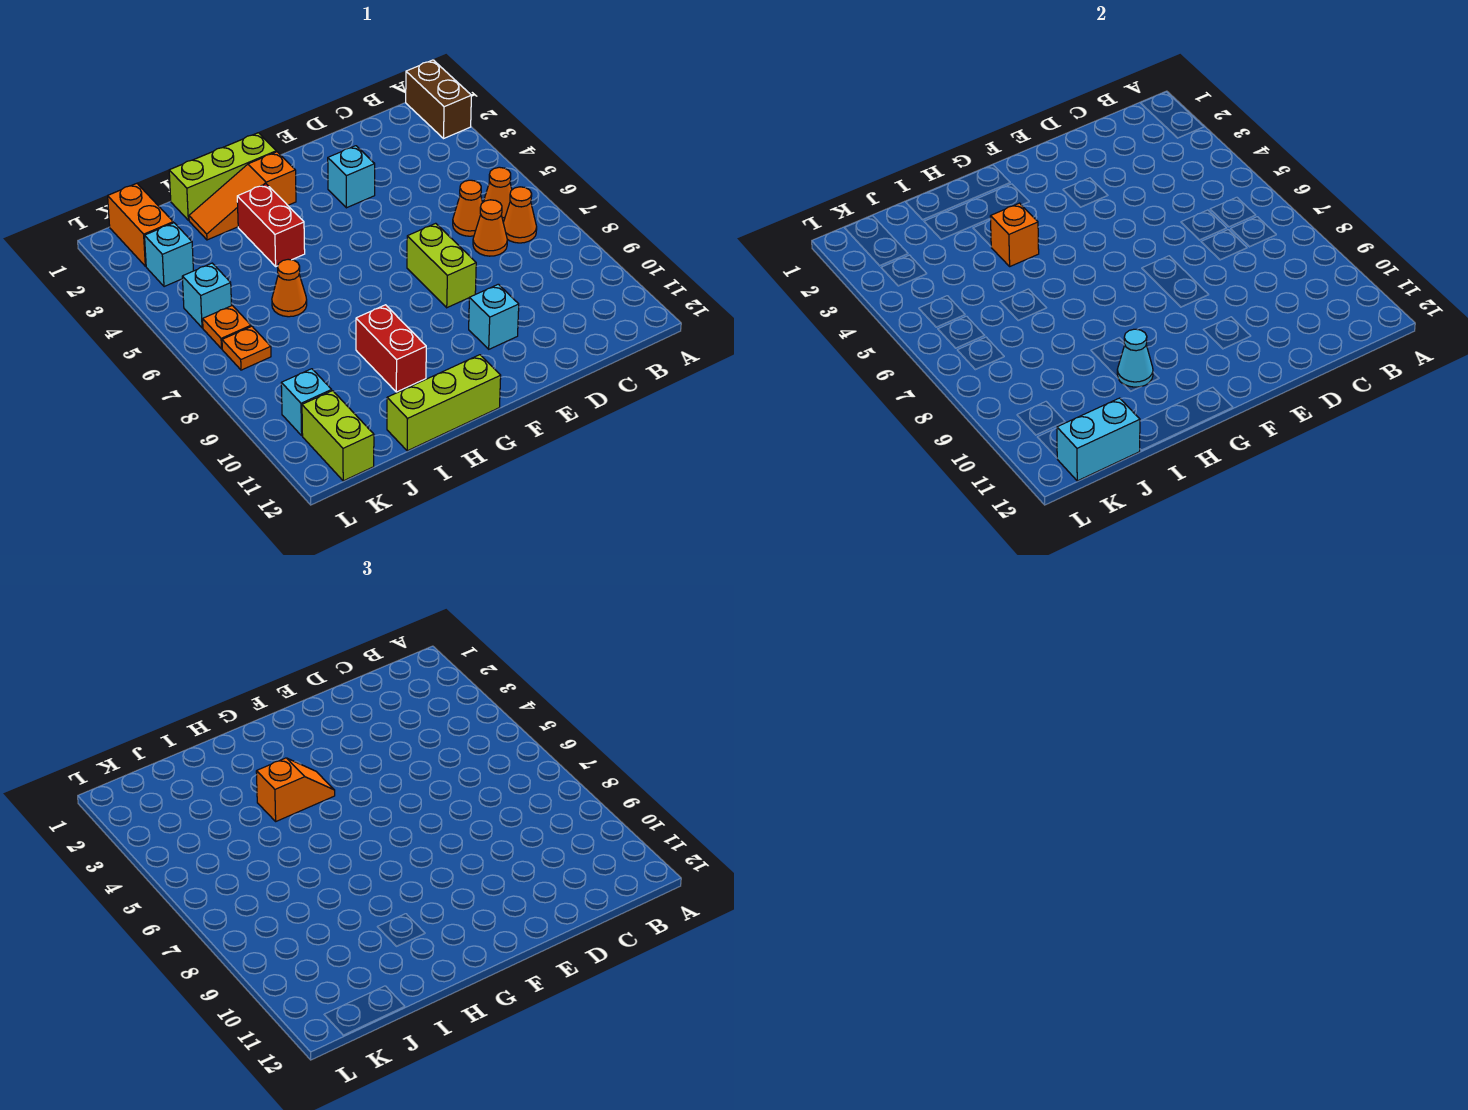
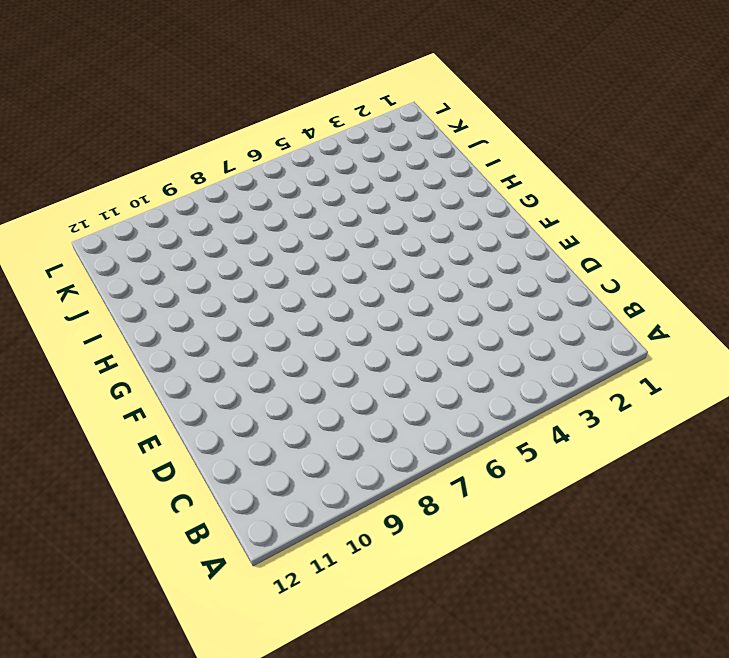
none -> brown 1x2 brick [406,60,471,138]
none -> orange 1x1 cone [484,167,512,222]
none -> orange 1x1 cone [503,187,537,243]

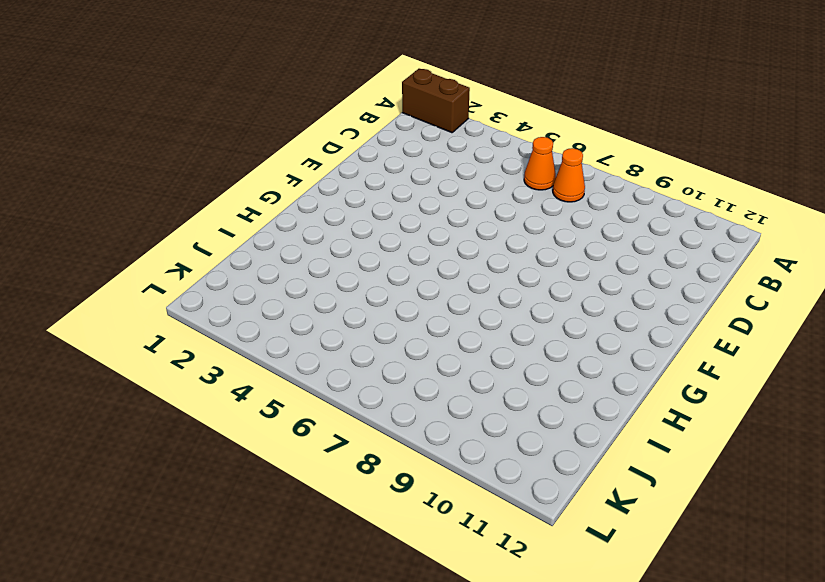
none -> orange 1x1 cone [453,180,483,236]
none -> orange 1x1 cone [473,200,507,256]
none -> cyan 1x1 brick [328,146,375,208]

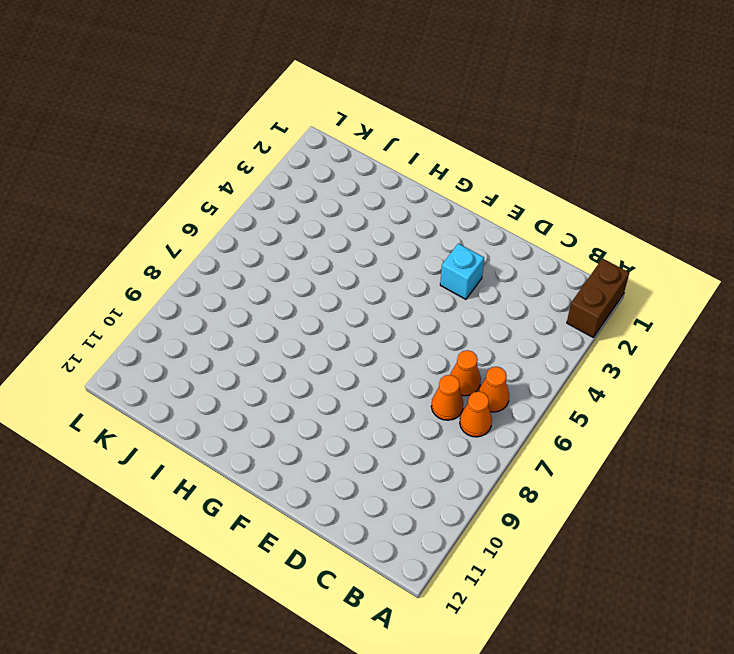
none -> lime 1x2 brick [407,223,476,308]
none -> cyan 1x1 brick [469,284,519,349]
none -> lime 1x3 brick [169,133,276,220]

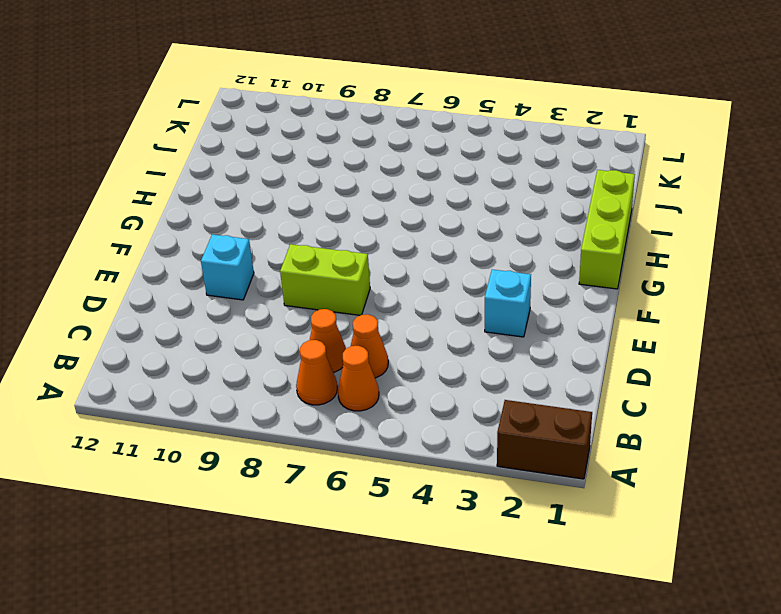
none -> orange 1x3 slope [189,152,296,240]
none -> lime 1x3 brick [387,355,501,451]
none -> red 1x2 brick [237,184,305,266]

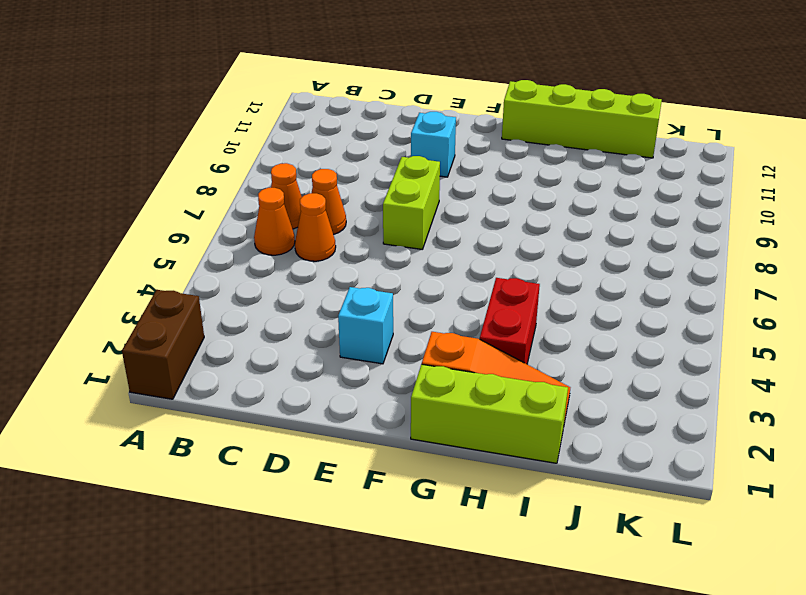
lime 1x4 brick [502,80,662,158] -> lime 1x3 brick [387,355,501,451]
none -> red 1x2 brick [356,305,426,392]
none -> orange 1x1 cone [272,259,307,317]
none -> orange 1x2 brick [108,184,173,266]

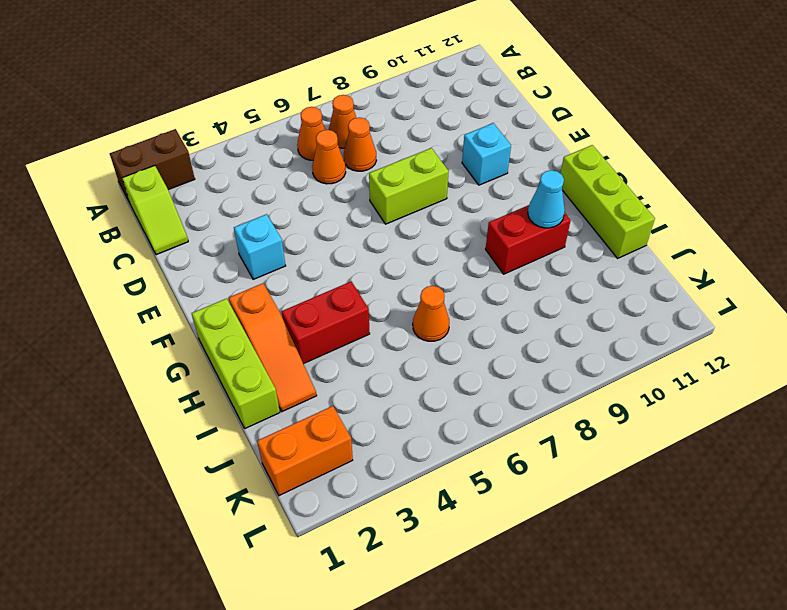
lime 1x2 slope [122,166,188,255] -> none
none -> cyan 1x1 brick [145,223,193,287]
none -> cyan 1x1 brick [182,263,232,328]
none -> orange 1x1 plate [203,306,251,349]

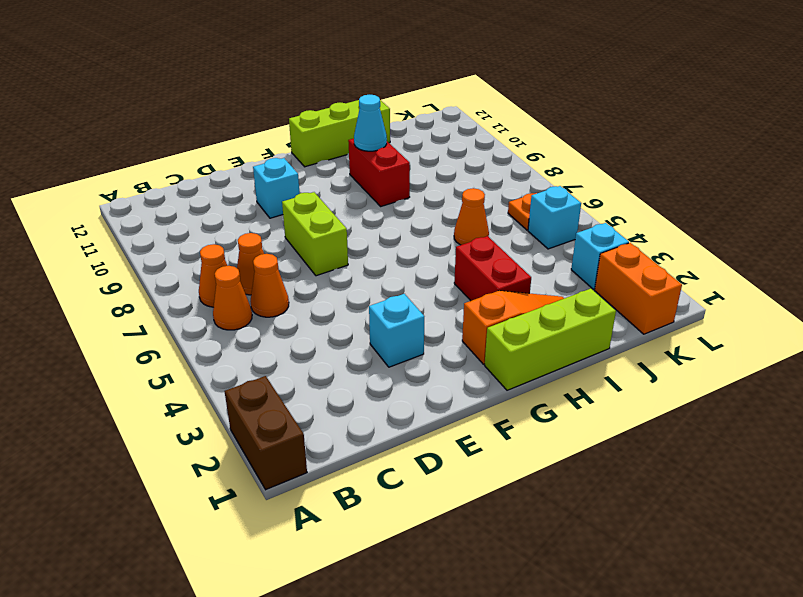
none -> orange 1x1 plate [222,326,271,370]
none -> cyan 1x1 brick [281,369,332,435]
none -> lime 1x2 brick [302,391,374,481]

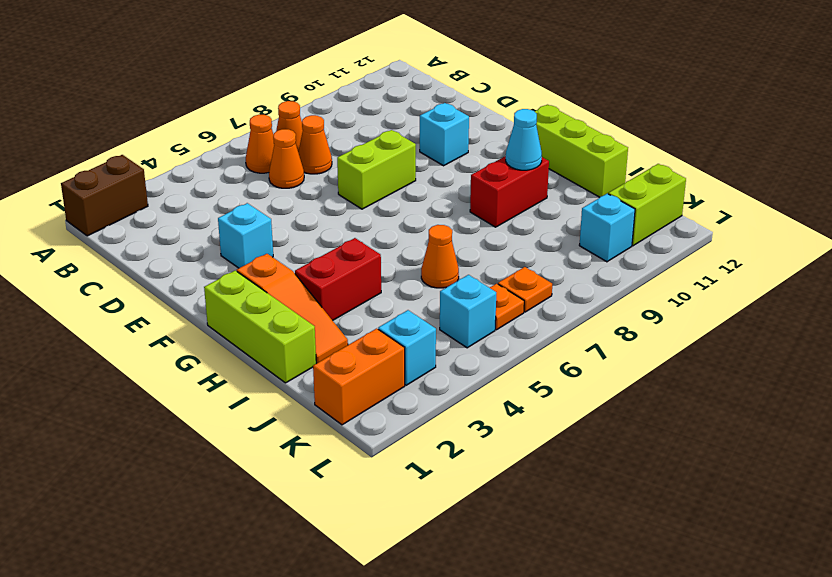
none -> orange 1x1 brick [990,203,1039,266]
none -> cyan 1x2 brick [1057,398,1140,481]
none -> orange 1x2 slope [256,758,335,821]

